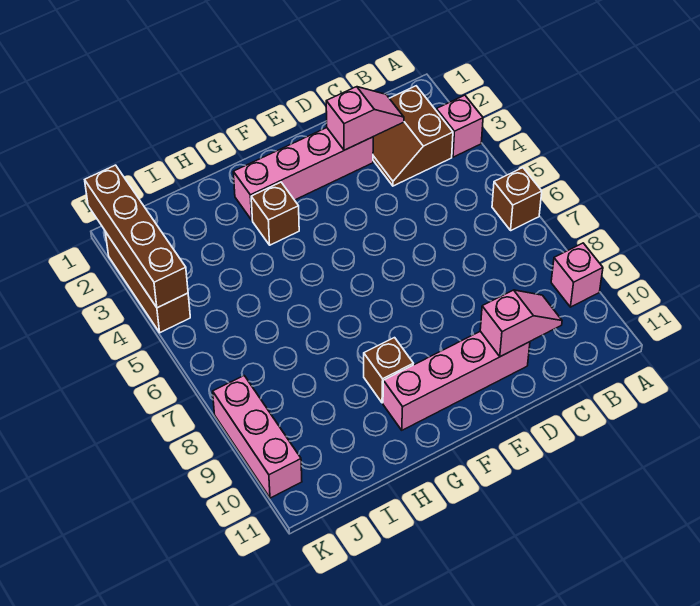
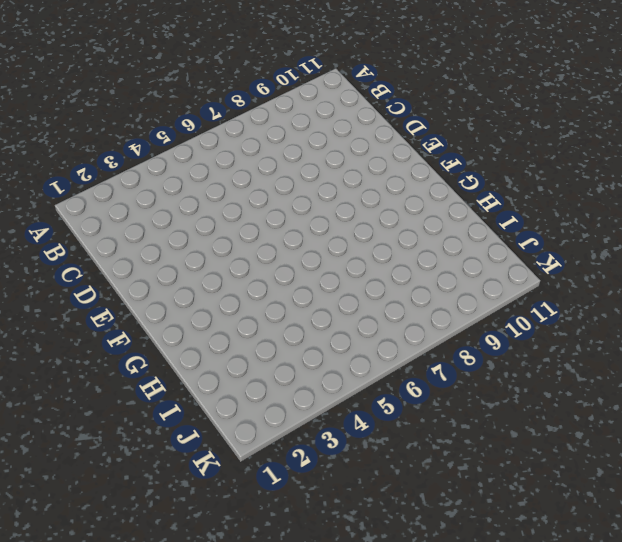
none -> pink 1x1 brick [436,95,483,157]
none -> brown 1x1 brick [492,168,542,230]
none -> pink 1x1 brick [551,243,603,307]

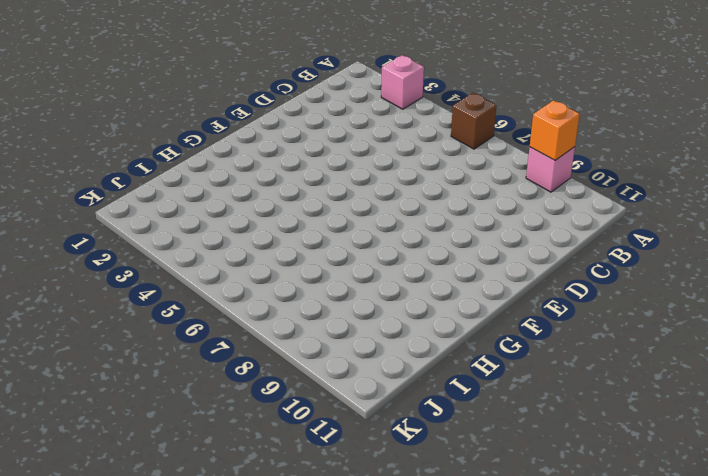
orange 1x1 brick [530,100,580,160] -> none
none -> brown 2x2 slope [373,86,453,186]
none -> pink 1x4 brick [233,128,373,220]
none -> pink 1x4 brick [383,331,530,430]

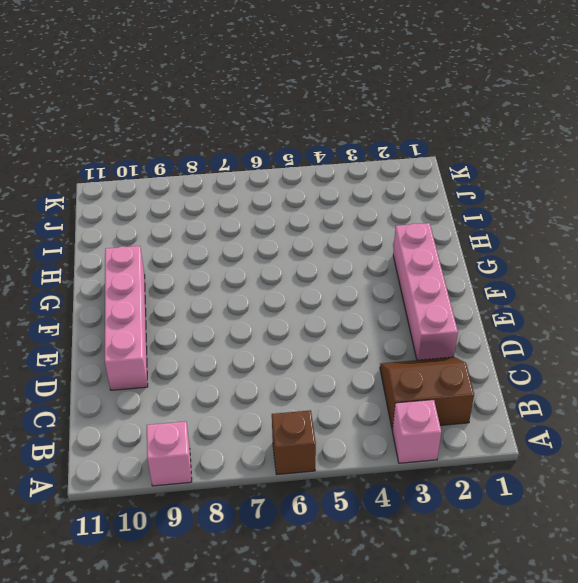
none -> brown 1x1 brick [251,182,299,245]
none -> brown 1x1 brick [364,338,413,403]
none -> brown 1x3 brick [105,232,190,333]

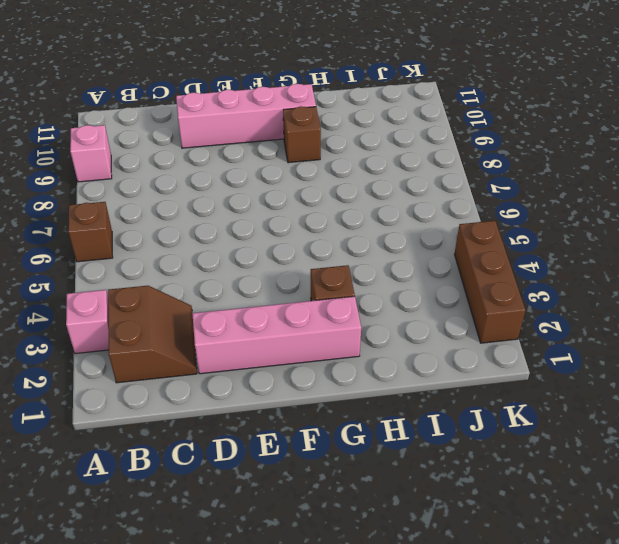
none -> pink 1x3 brick [213,376,302,498]
none -> pink 1x2 slope [326,87,404,150]
none -> pink 1x2 slope [480,290,562,357]

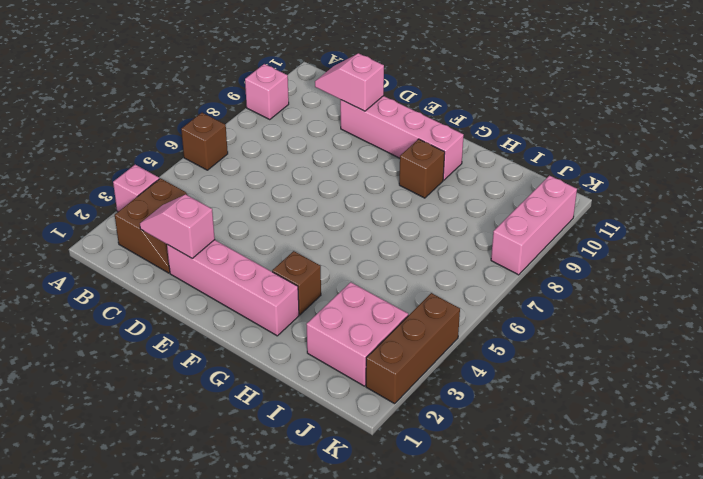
pink 2x2 brick [306,282,408,386] -> none
none -> brown 1x4 brick [85,165,188,308]

